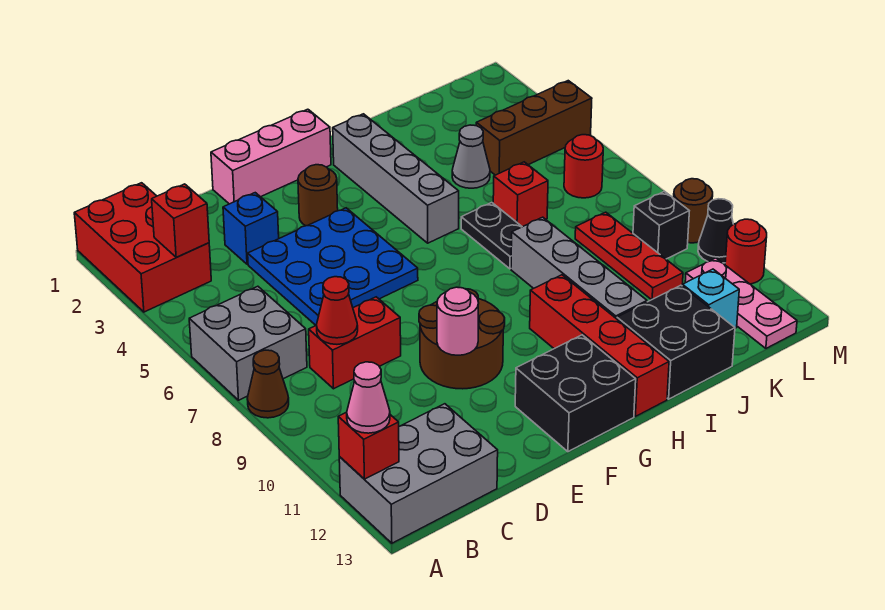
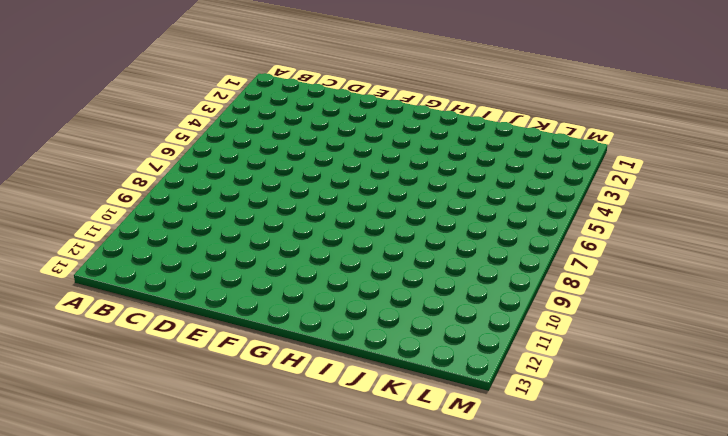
none -> red 2x3 brick [74,183,211,312]
none -> grey 2x2 brick [189,286,307,400]
none -> brown 1x1 cone [247,350,289,418]
none -> grey 2x3 brick [339,404,498,543]

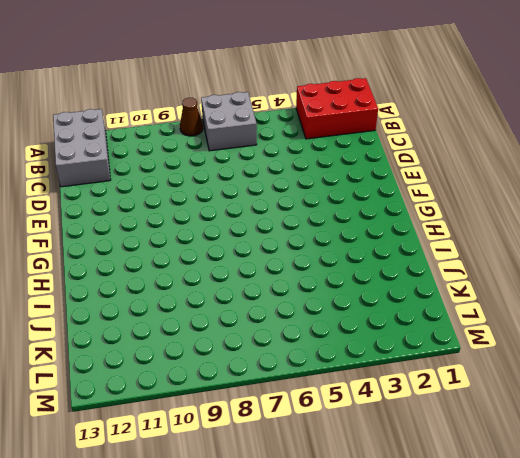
none -> red 1x2 brick [309,297,401,389]
none -> blue 1x1 brick [223,193,279,264]
none -> blue 3x3 plate [248,208,418,325]
none -> pink 1x3 brick [211,109,331,204]

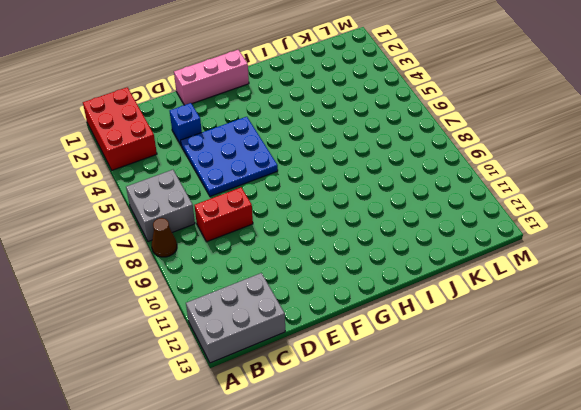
none -> brown 2x2 round brick [419,289,505,389]
none -> brown 1x1 round brick [298,165,338,226]
none -> black 2x2 brick [515,335,636,452]
none -> grey 1x4 brick [333,114,459,243]

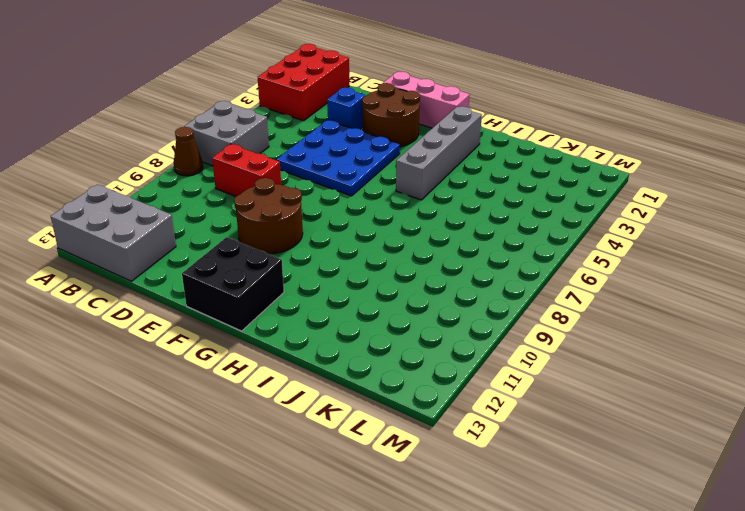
brown 2x2 round brick [362,83,420,147] -> brown 1x1 round brick [298,165,338,226]
none -> red 1x4 brick [530,275,669,416]
none -> black 1x2 plate [461,203,522,269]
none -> grey 1x4 brick [511,217,647,319]
none -> black 2x2 brick [617,285,735,399]

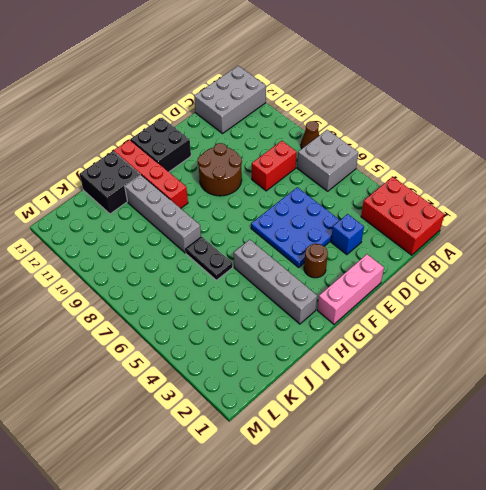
none -> grey 1x1 cone [452,125,490,188]
none -> red 1x1 brick [493,162,548,227]
none -> brown 1x3 brick [476,81,592,175]
none -> red 1x3 plate [575,212,683,300]

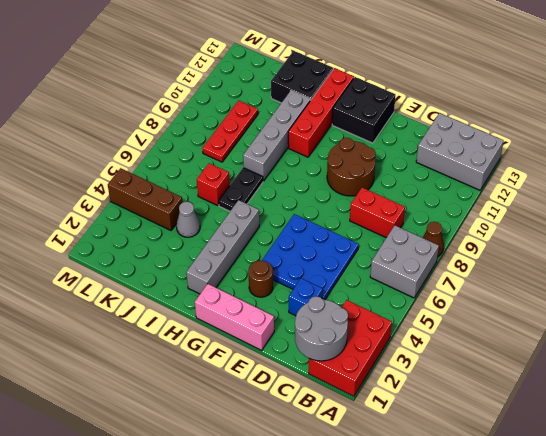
grey 2x2 round brick [295,296,348,361] -> none
none -> cyan 1x1 brick [682,269,739,328]
none -> red 1x1 round brick [564,135,603,198]
none -> black 1x1 brick [633,191,689,259]
none -> pink 1x3 plate [685,258,797,348]

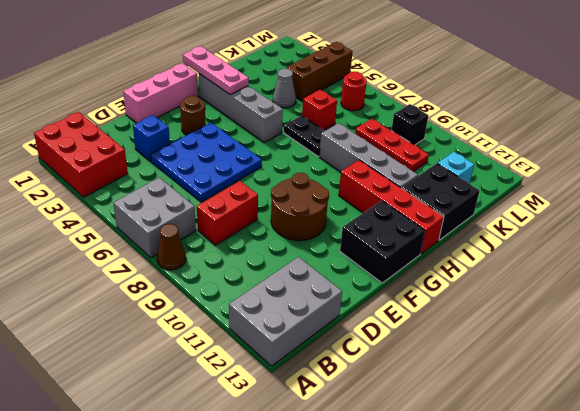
pink 1x3 plate [183,46,249,95] -> pink 1x3 plate moved to [685,258,797,348]
none -> brown 1x1 round brick [674,179,713,243]
none -> black 1x1 cone [698,199,733,263]
none -> red 1x1 round brick [725,219,767,284]
none -> red 1x1 brick [338,412,399,479]

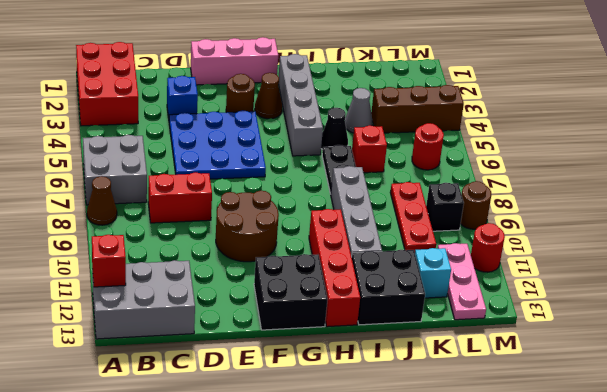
brown 1x1 cone [255,73,282,119] -> none
black 1x1 cone [321,108,348,150] -> black 1x1 cone moved to [698,199,733,263]
none -> red 1x1 brick [152,184,209,257]
none -> red 1x1 cone [316,277,358,344]
none -> pink 1x1 round brick [437,287,479,355]
none -> pink 1x1 cone [347,362,390,433]

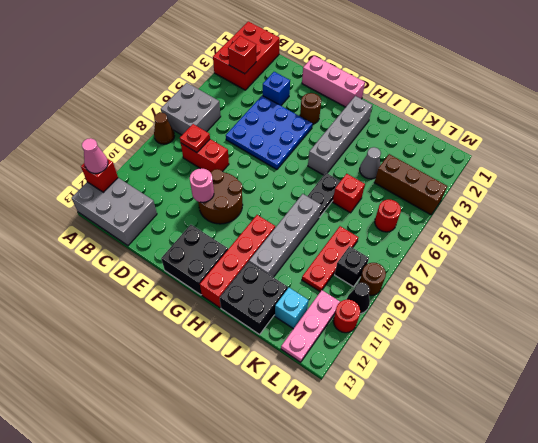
red 1x1 plate [180,124,210,153] -> red 1x1 cone [316,277,358,344]

